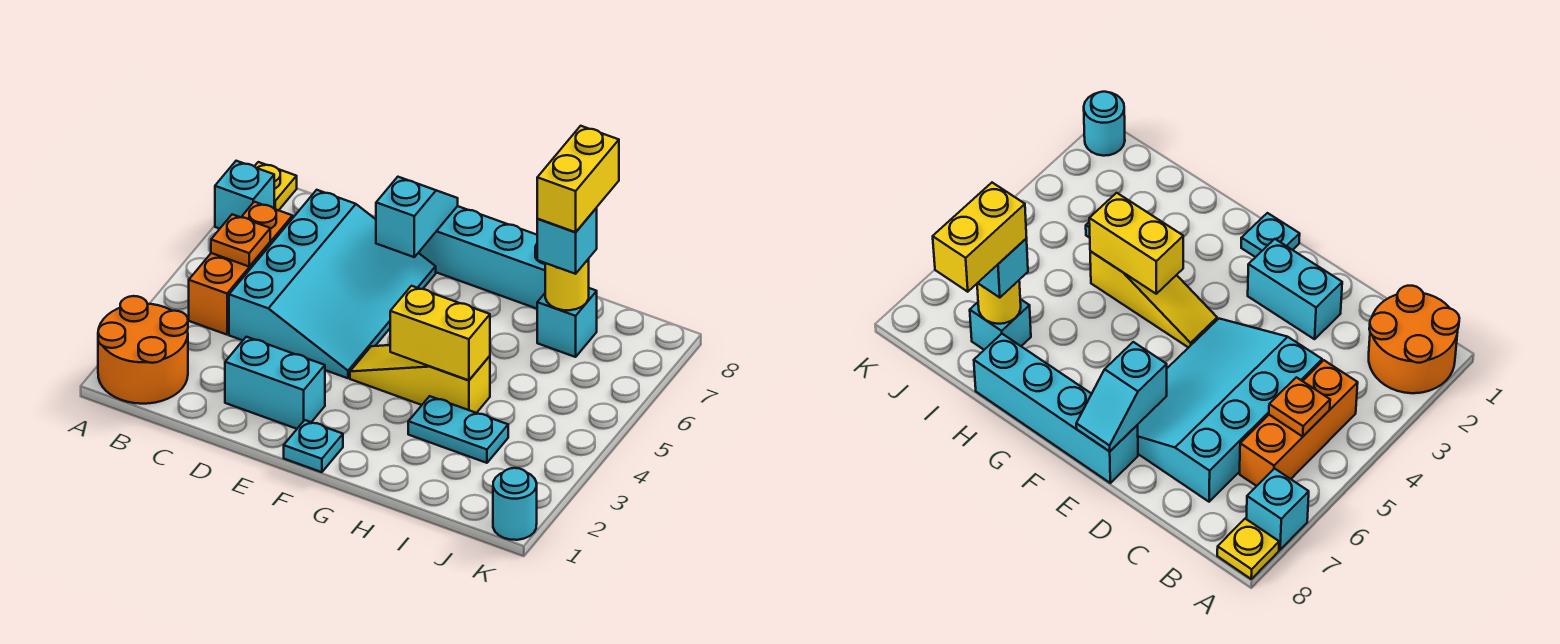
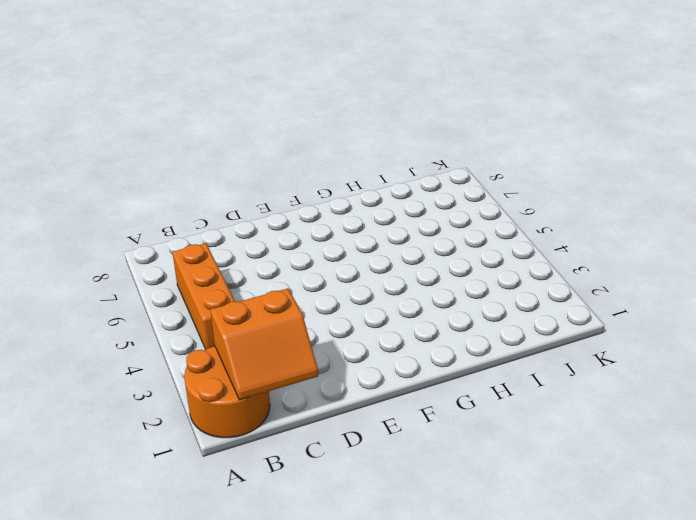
orange 2x2 slope [210,289,318,400] -> none
none -> cyan 1x1 brick [215,161,274,229]
none -> yellow 1x1 plate [254,162,297,210]
none -> cyan 3x4 slope [229,190,436,378]

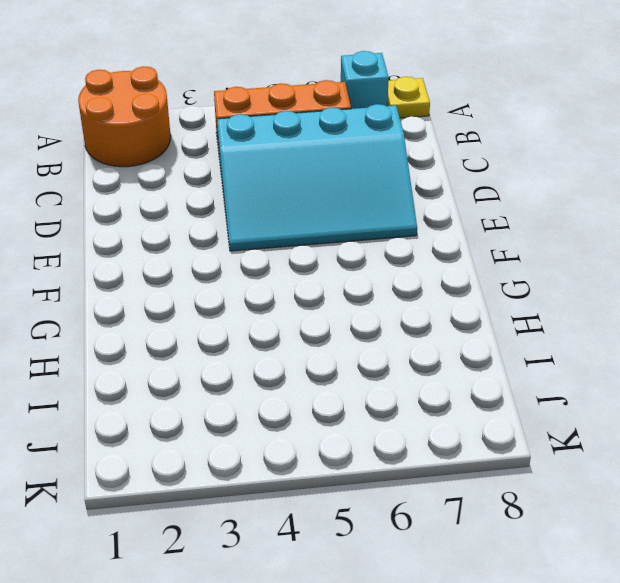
none -> cyan 1x2 brick [225,337,325,429]
none -> cyan 1x4 brick [419,206,545,309]
none -> cyan 1x1 plate [284,420,343,472]

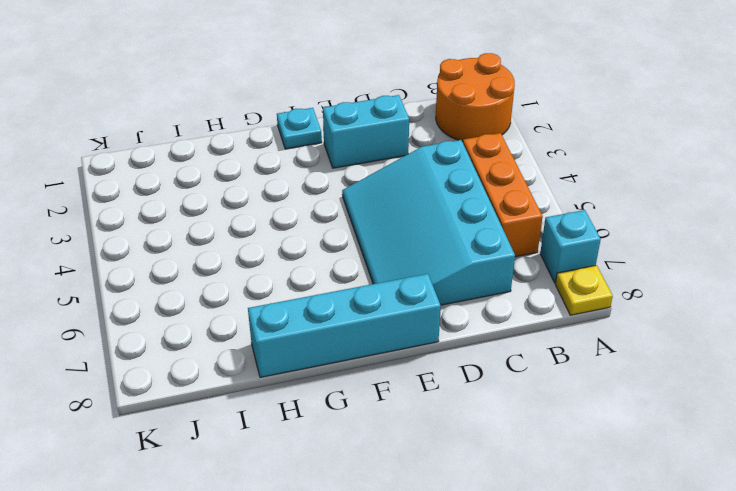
none -> yellow 1x3 slope [350,345,490,413]
none -> cyan 1x2 plate [408,396,508,463]
none -> cyan 1x1 brick [537,288,597,357]

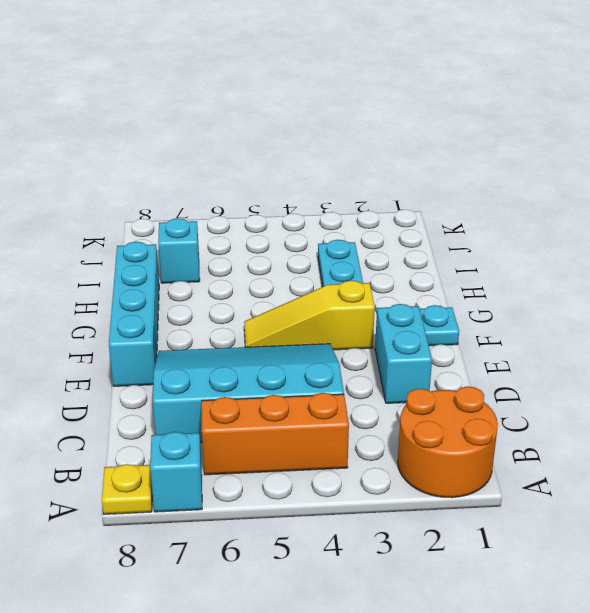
yellow 1x3 slope [244,280,375,350] -> yellow 1x3 slope turned to [350,345,490,413]
none -> cyan 1x1 round brick [493,468,537,540]
none -> orange 1x1 plate [211,214,270,266]
none -> cyan 1x2 slope [376,177,458,257]

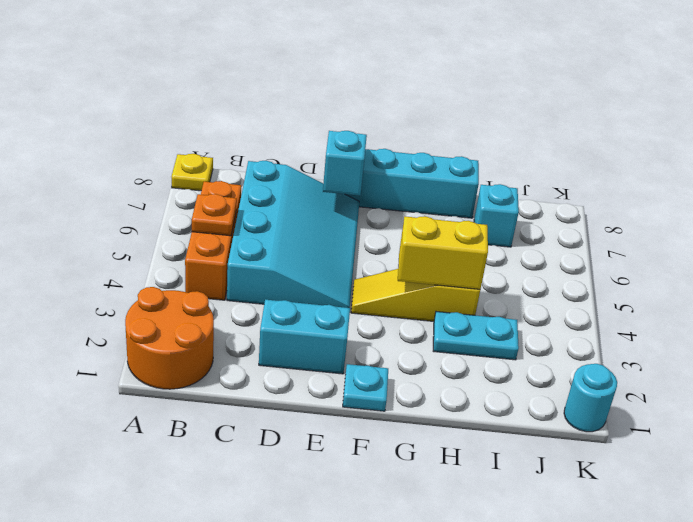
none -> cyan 1x1 brick [215,161,274,229]
none -> yellow 1x1 round brick [545,259,589,310]
none -> cyan 1x1 brick [537,208,597,274]

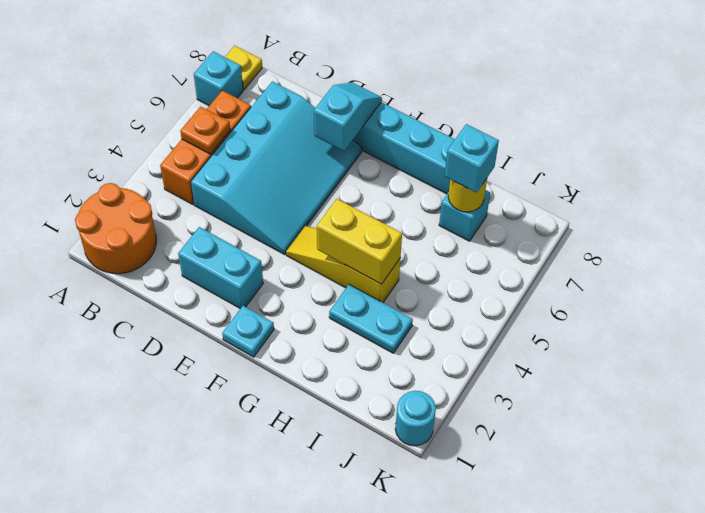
none -> yellow 1x2 brick [537,126,619,232]

